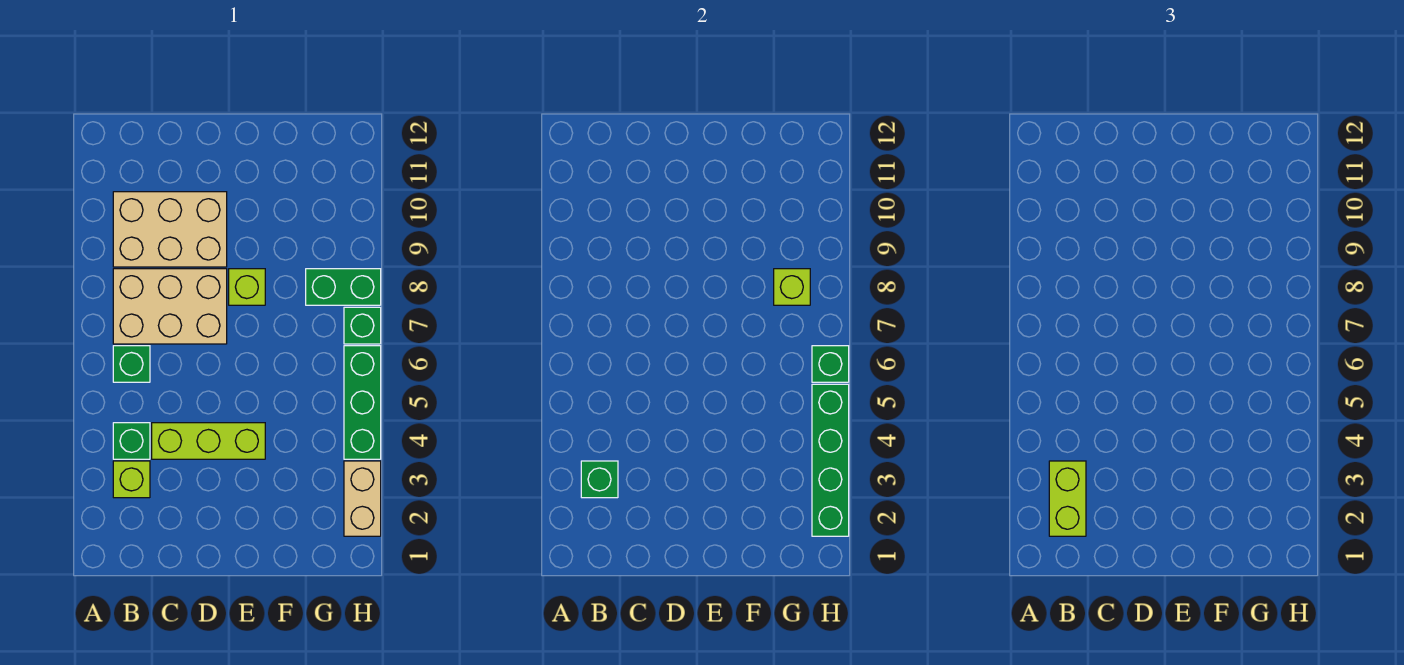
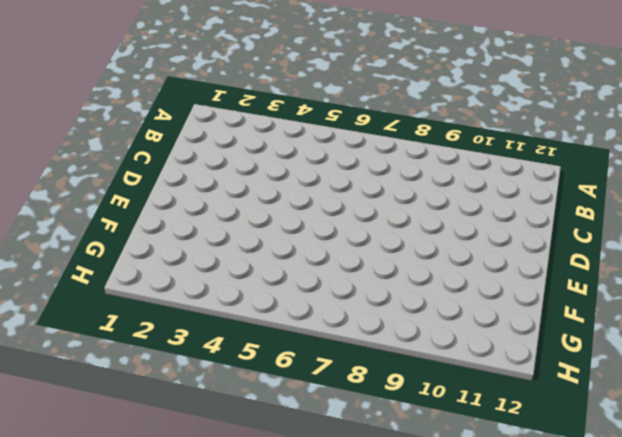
none -> lime 1x1 brick [113,461,150,498]
none -> green 1x1 brick [113,423,150,459]
none -> green 1x1 brick [113,346,150,382]

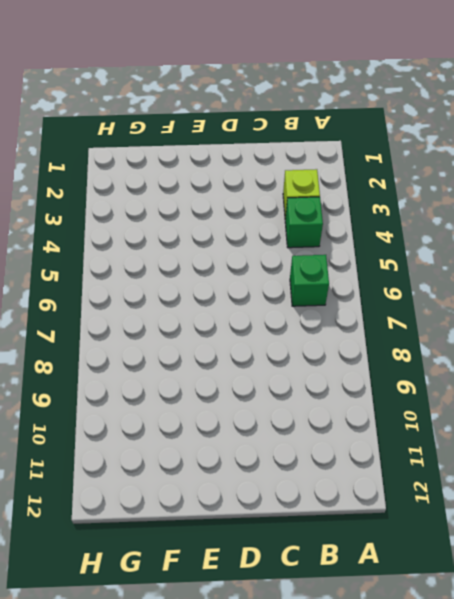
none -> tan 2x3 brick [113,269,227,344]
none -> tan 2x3 brick [113,192,227,267]
none -> lime 1x3 brick [152,423,265,459]

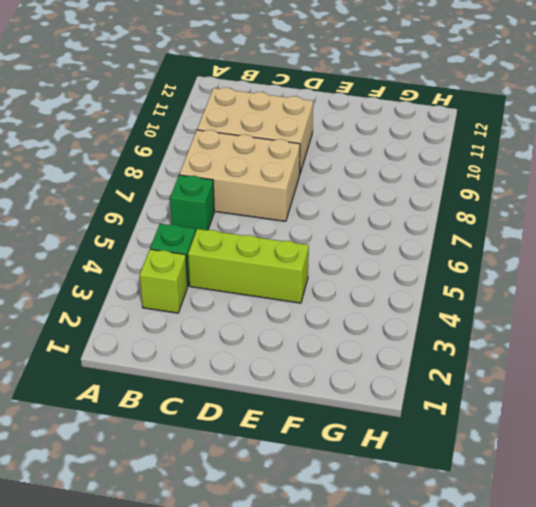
none -> lime 1x1 brick [229,269,265,305]
none -> green 1x2 brick [306,269,381,305]
none -> tan 1x2 brick [344,461,381,536]

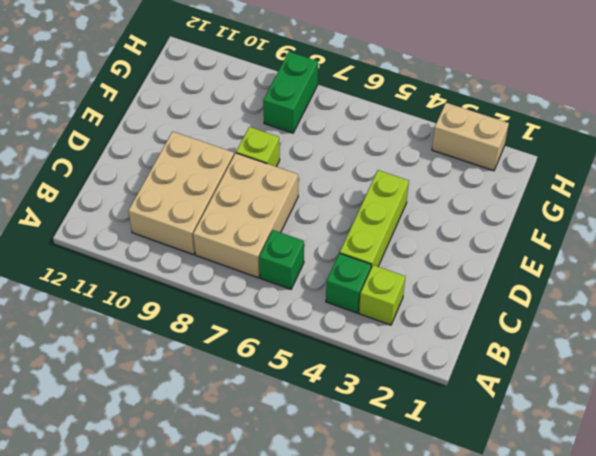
none -> green 1x3 brick [344,346,381,459]
none -> green 1x1 brick [344,307,381,344]
none -> green 1x1 brick [581,461,618,498]

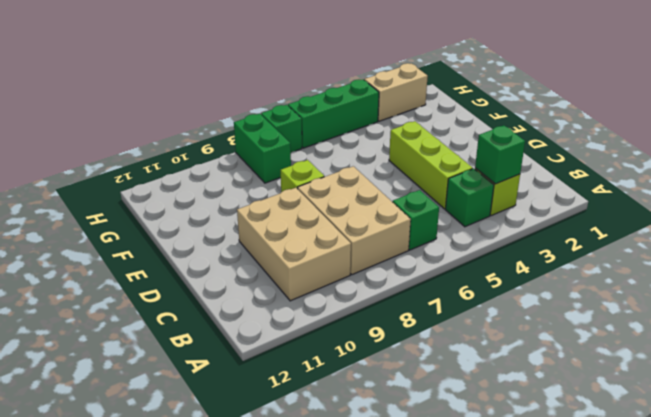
none -> lime 1x1 brick [774,269,810,305]
none -> green 1x4 brick [812,384,849,536]
none -> green 1x1 brick [812,346,849,382]

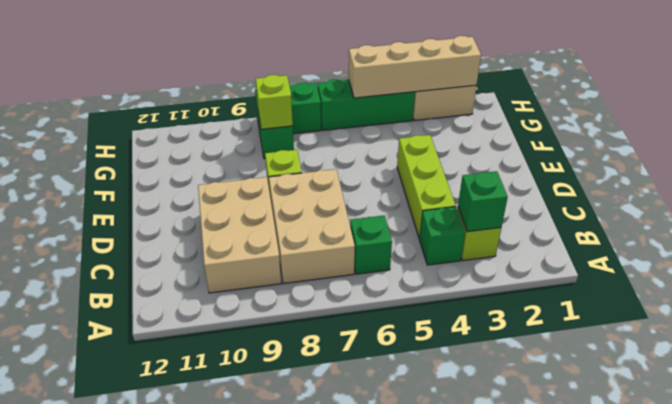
tan 1x4 brick [349,36,481,98] -> green 1x4 brick [812,384,849,536]
none -> green 1x1 brick [812,346,849,382]
none -> lime 1x2 brick [1049,461,1086,536]

